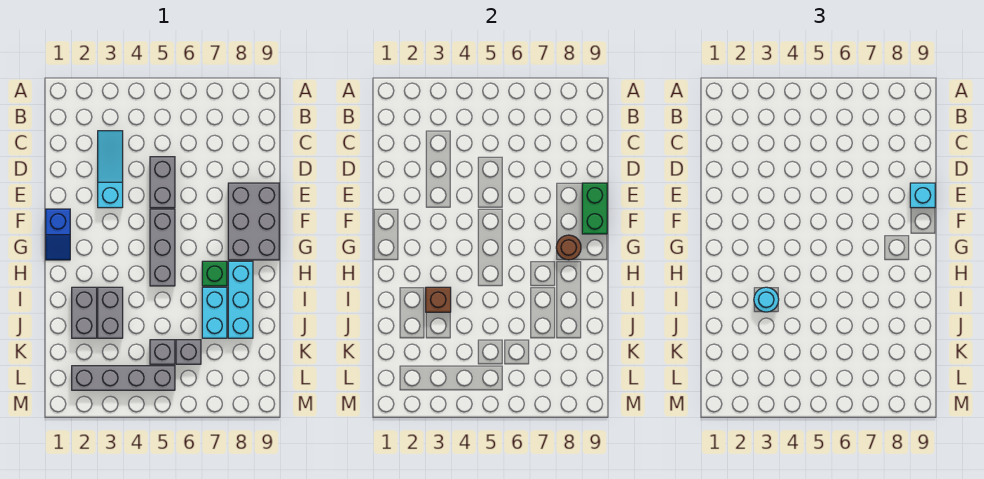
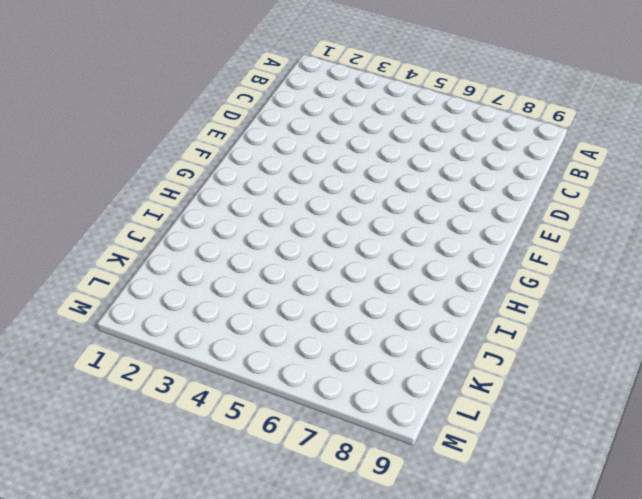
none -> cyan 1x3 slope [98,131,123,208]
none -> grey 1x2 brick [150,157,175,208]
none -> grey 2x3 brick [228,183,279,260]

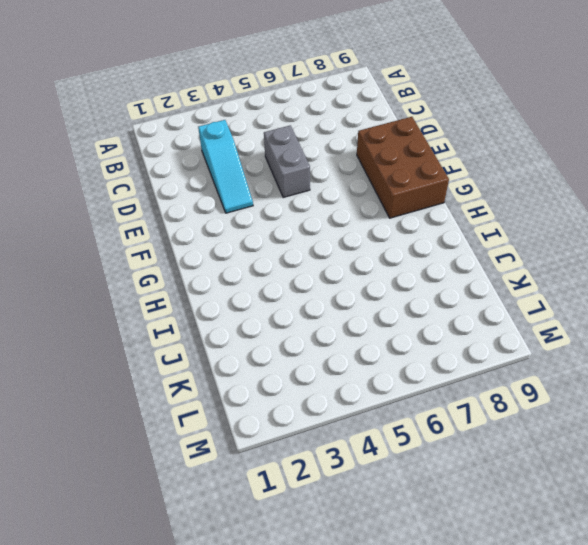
cyan 1x3 slope [198,120,253,213] -> cyan 1x3 slope turned to [98,131,123,208]
brown 2x3 brick [357,117,449,218] -> grey 2x3 brick [228,183,279,260]
none -> blue 1x2 slope [46,209,70,260]
none -> grey 1x3 brick [150,209,175,286]
none -> green 1x1 brick [202,261,227,286]

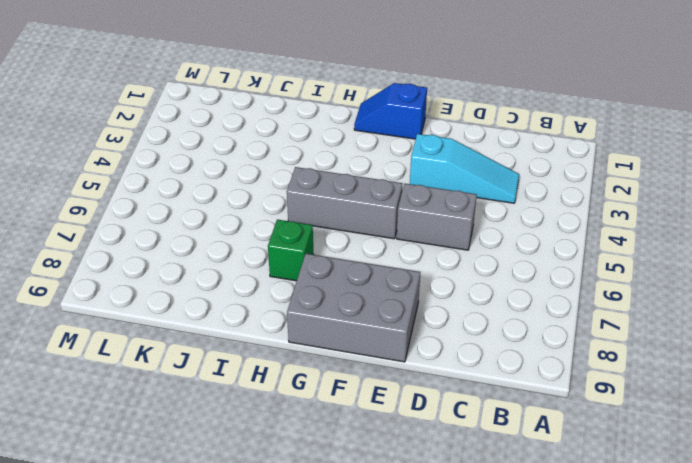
none -> cyan 1x3 brick [228,261,253,338]
none -> grey 1x2 brick [72,287,97,338]
none -> grey 1x2 brick [98,287,123,338]

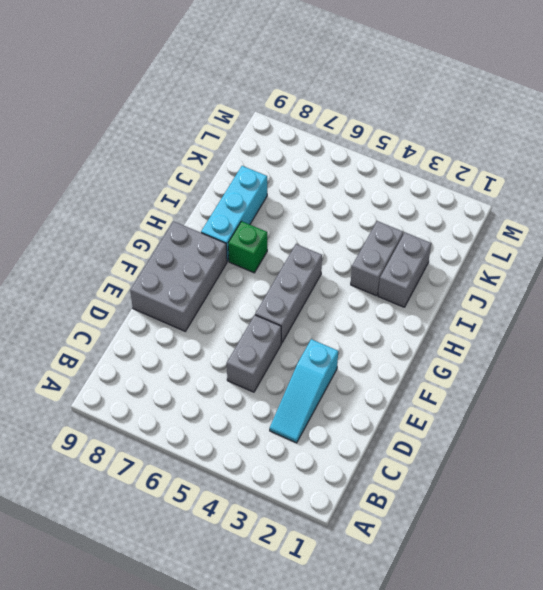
none -> blue 1x2 slope [46,209,70,260]
none -> cyan 1x2 brick [202,287,227,338]
none -> grey 1x1 brick [150,340,175,364]

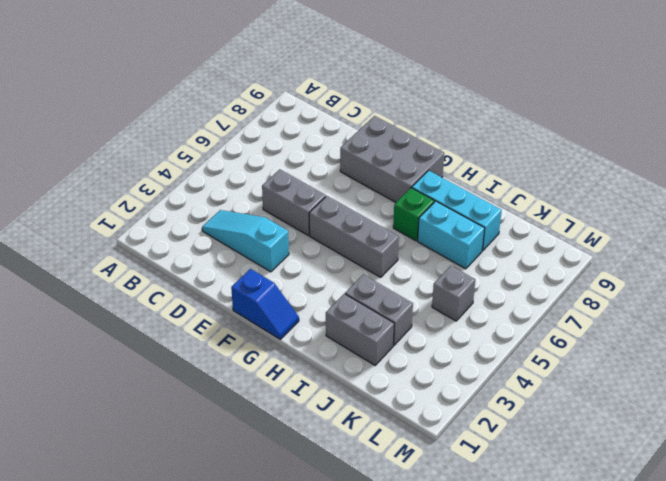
none -> grey 1x1 brick [176,340,201,364]
none -> grey 1x4 brick [72,366,175,390]
none -> green 1x2 brick [582,183,607,234]

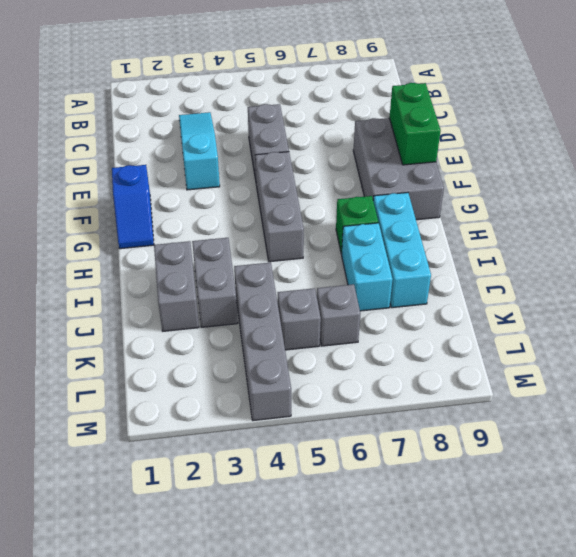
grey 1x4 brick [234,262,291,421] -> grey 1x4 brick turned to [72,366,175,390]
none -> brown 1x1 round brick [556,235,581,260]
none -> brown 1x1 brick [426,287,451,312]
none -> cyan 1x1 brick [910,183,935,208]

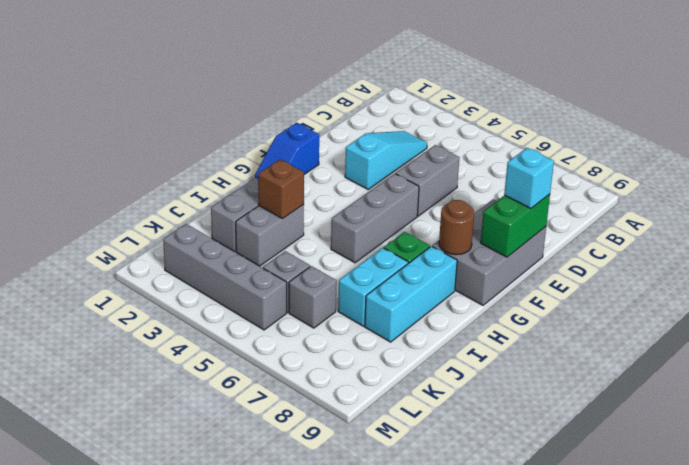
none -> cyan 1x1 round brick [754,287,779,312]

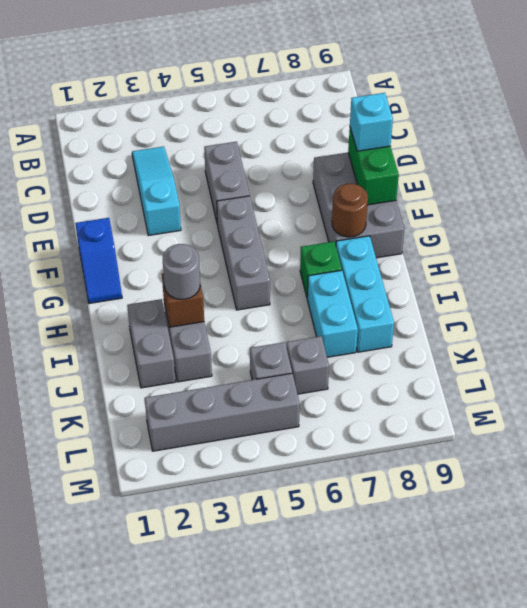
grey 1x1 round brick [163,244,200,299] -> cyan 1x1 round brick [754,287,779,312]

